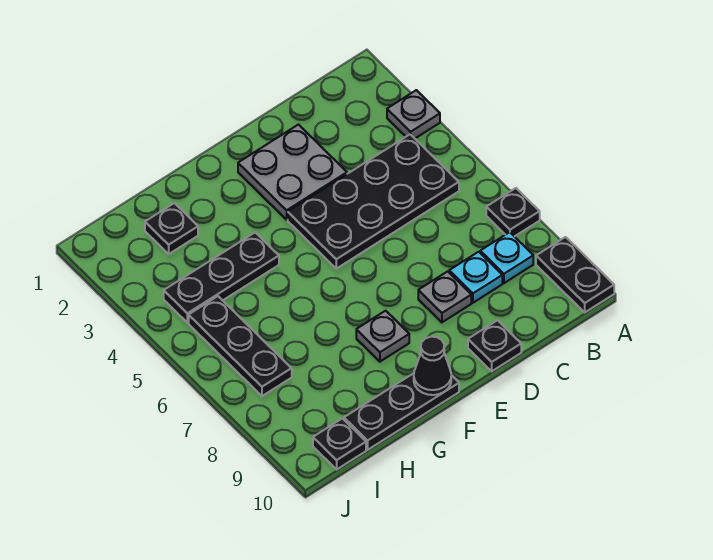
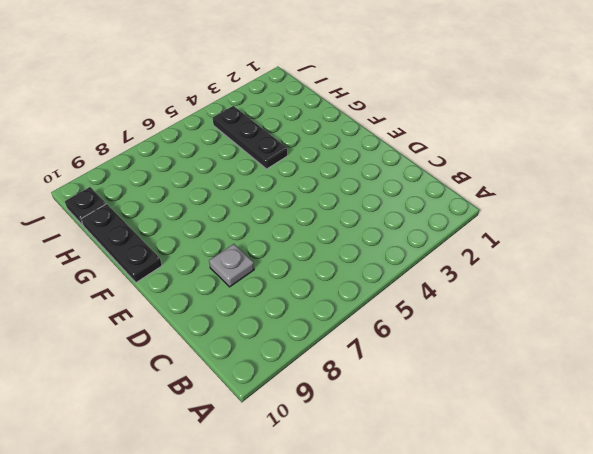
none -> grey 1x1 plate [387,90,440,138]
none -> black 1x1 plate [486,188,540,237]
none -> black 1x2 plate [536,237,614,312]

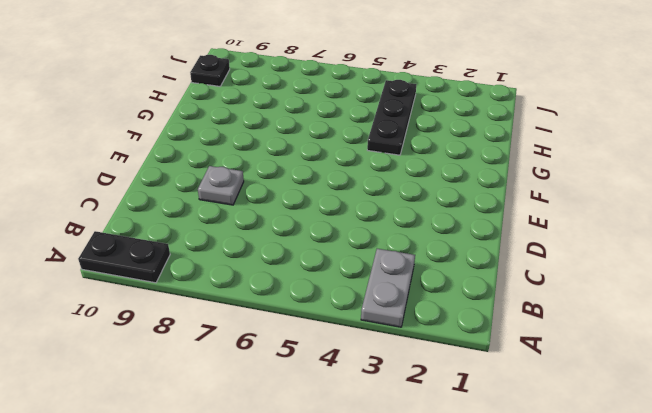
grey 1x2 plate [361,249,415,327] -> grey 1x1 plate [387,90,440,138]
none -> black 1x1 plate [486,188,540,237]
none -> black 2x4 plate [288,134,459,269]
none -> cyan 1x1 plate [480,232,533,283]

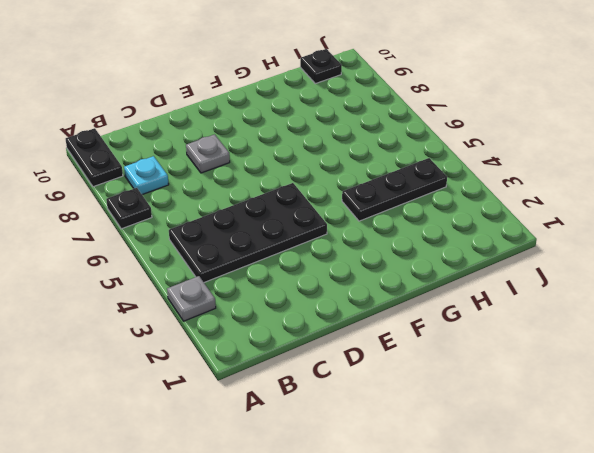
none -> cyan 1x1 plate [449,252,502,303]
none -> grey 2x2 plate [238,125,347,220]
none -> black 1x1 plate [468,320,521,371]

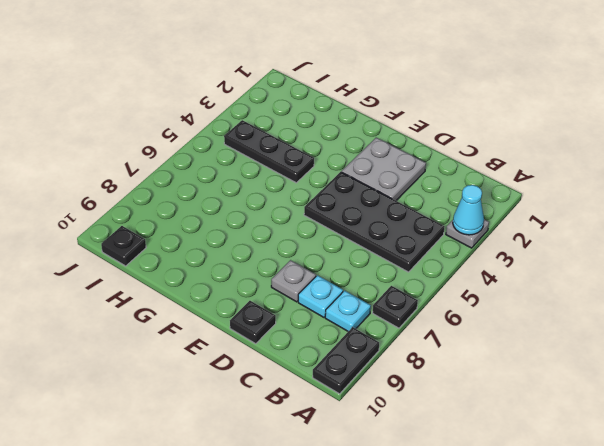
cyan 1x1 cone [453,185,484,235] -> none
none -> grey 1x1 plate [356,311,409,362]
none -> black 1x3 plate [344,373,459,450]
none -> black 1x1 plate [145,203,198,254]

